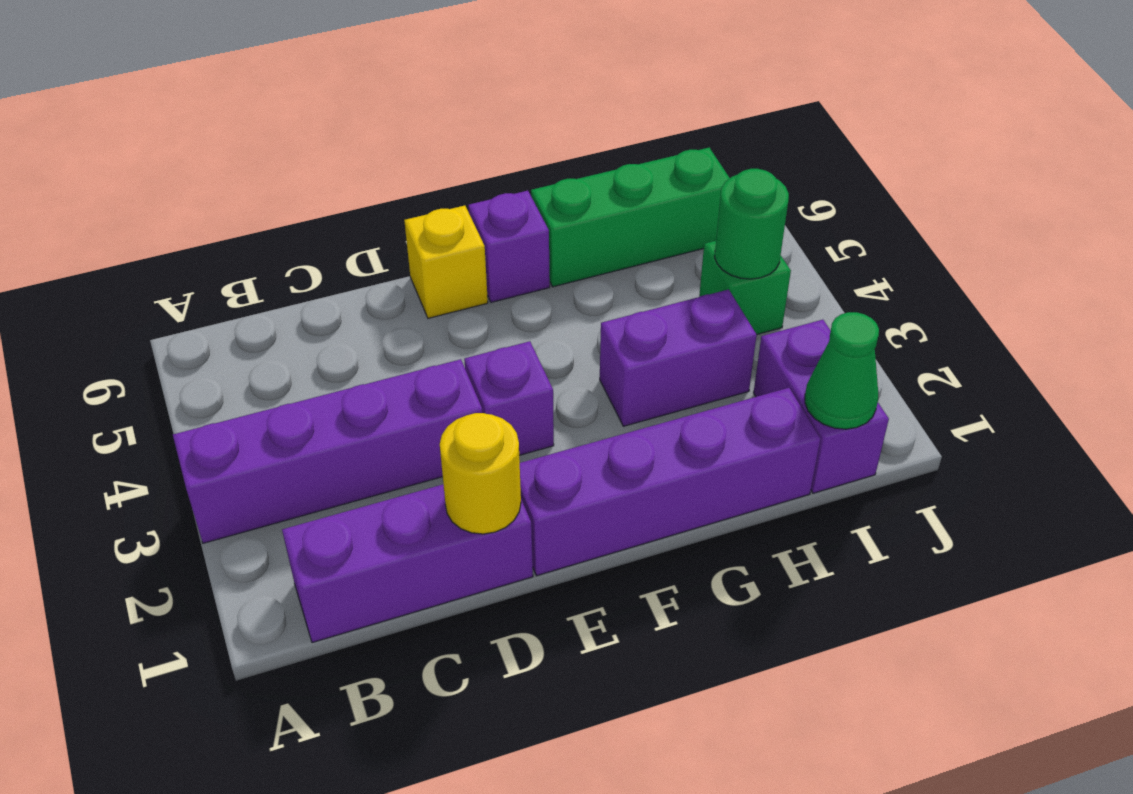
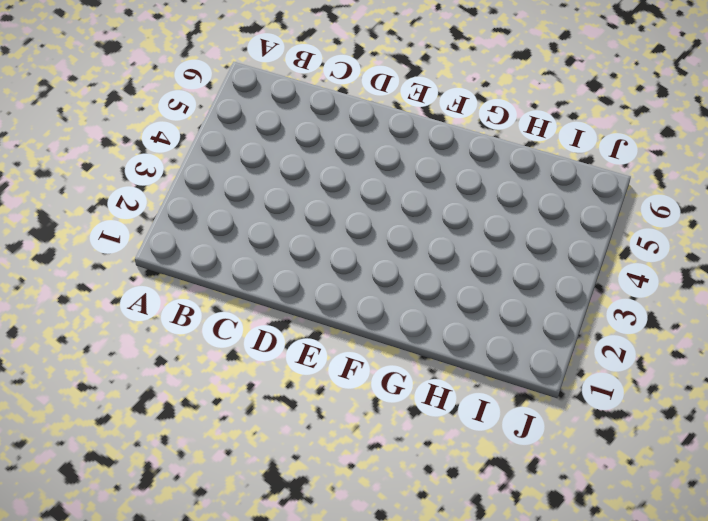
none -> purple 1x4 brick [173,359,483,543]
none -> purple 1x3 brick [282,484,533,643]
none -> purple 1x4 brick [520,388,820,576]

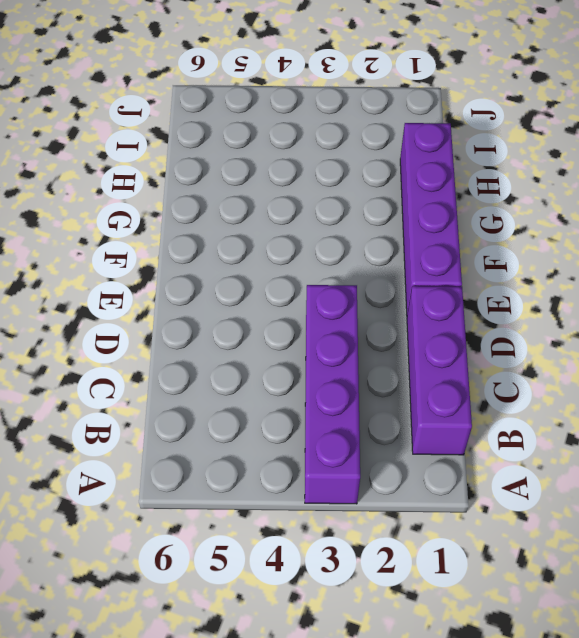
none -> purple 1x1 brick [464,341,554,455]
none -> yellow 1x1 brick [404,206,488,318]
none -> purple 1x1 brick [468,191,550,302]

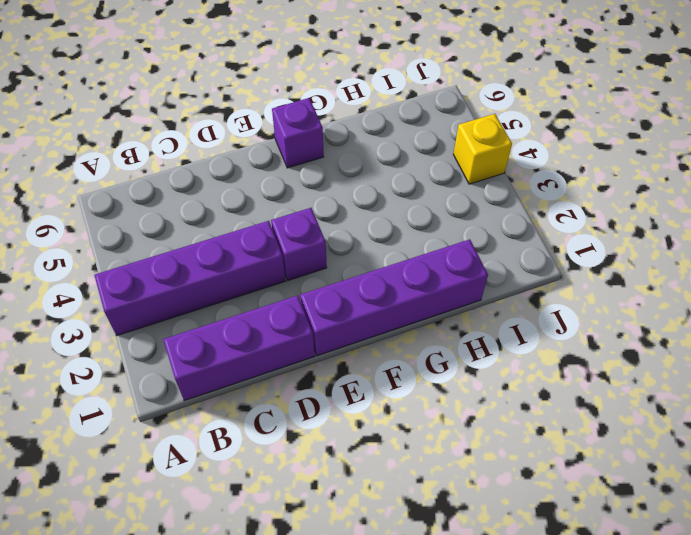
yellow 1x1 brick [453,114,512,184] -> yellow 1x1 brick moved to [404,206,488,318]
none -> purple 1x2 brick [600,289,757,426]
none -> green 1x3 brick [531,148,730,287]
none -> purple 1x2 brick [754,320,889,493]

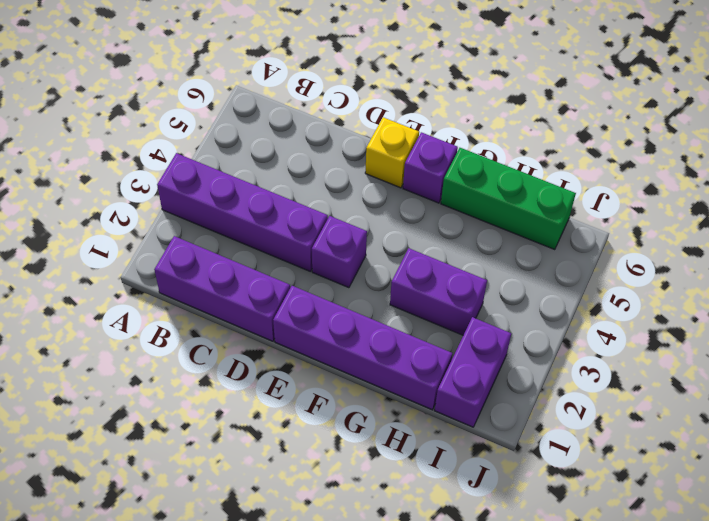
none -> green 1x1 brick [699,241,791,335]
none -> yellow 1x1 round brick [440,413,521,534]
none -> green 1x1 cone [805,312,879,429]

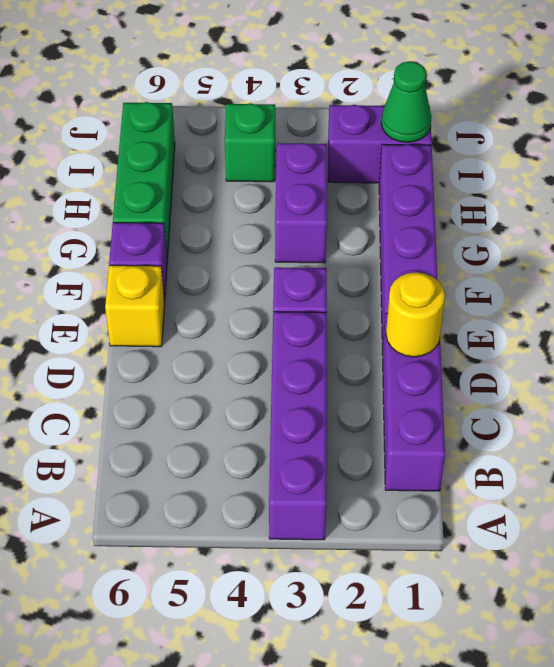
none -> green 1x1 round brick [715,169,789,279]

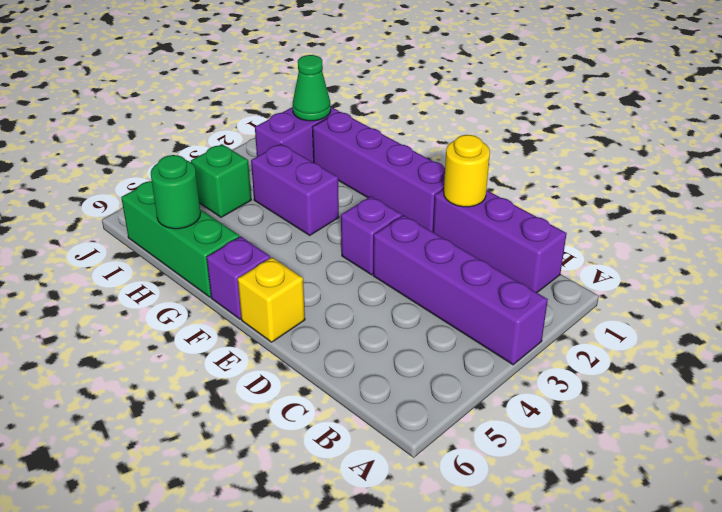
green 1x1 round brick [151,155,201,229] -> green 1x1 round brick moved to [715,169,789,279]

